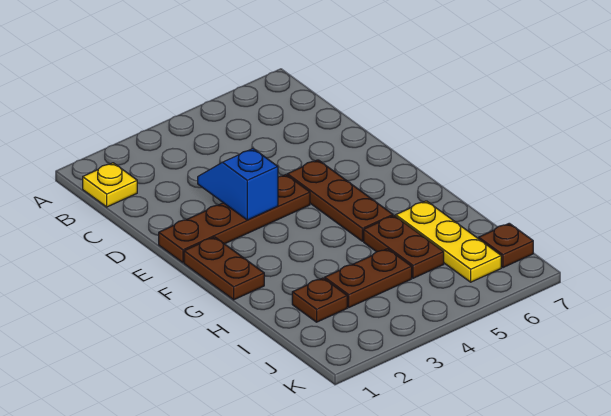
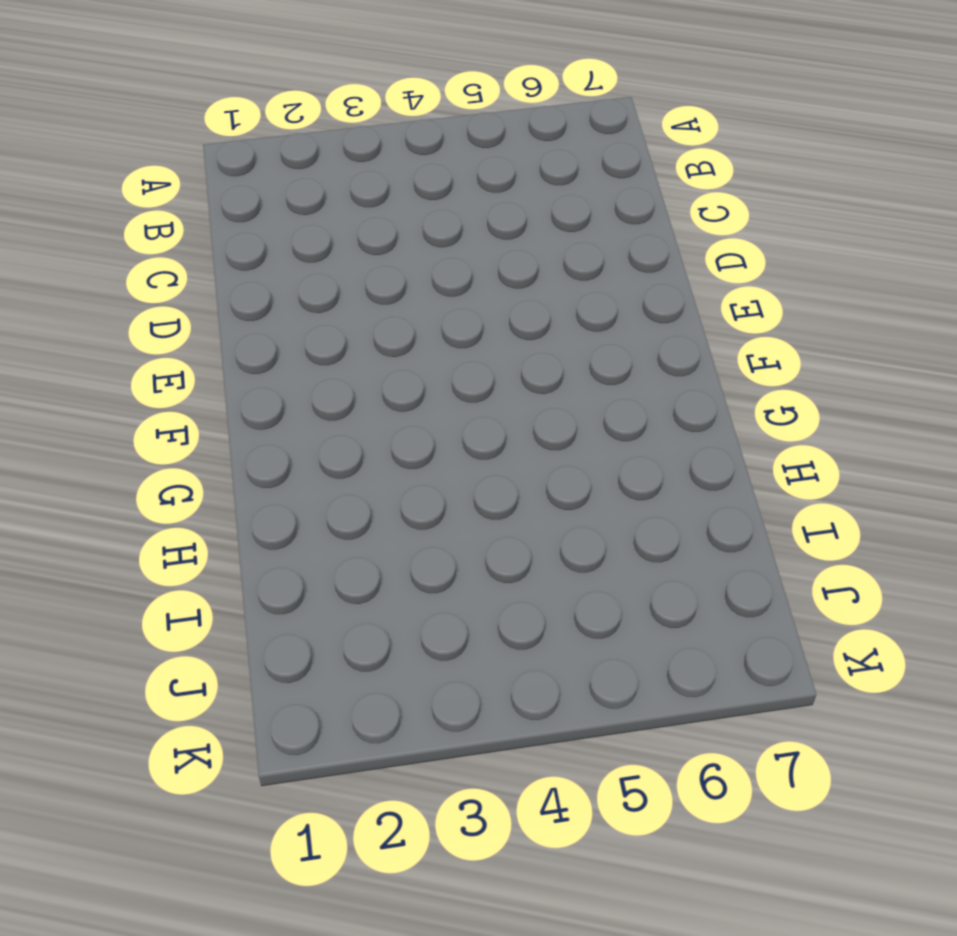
none -> yellow 1x1 plate [83,163,137,207]
none -> brown 1x4 plate [159,175,310,263]

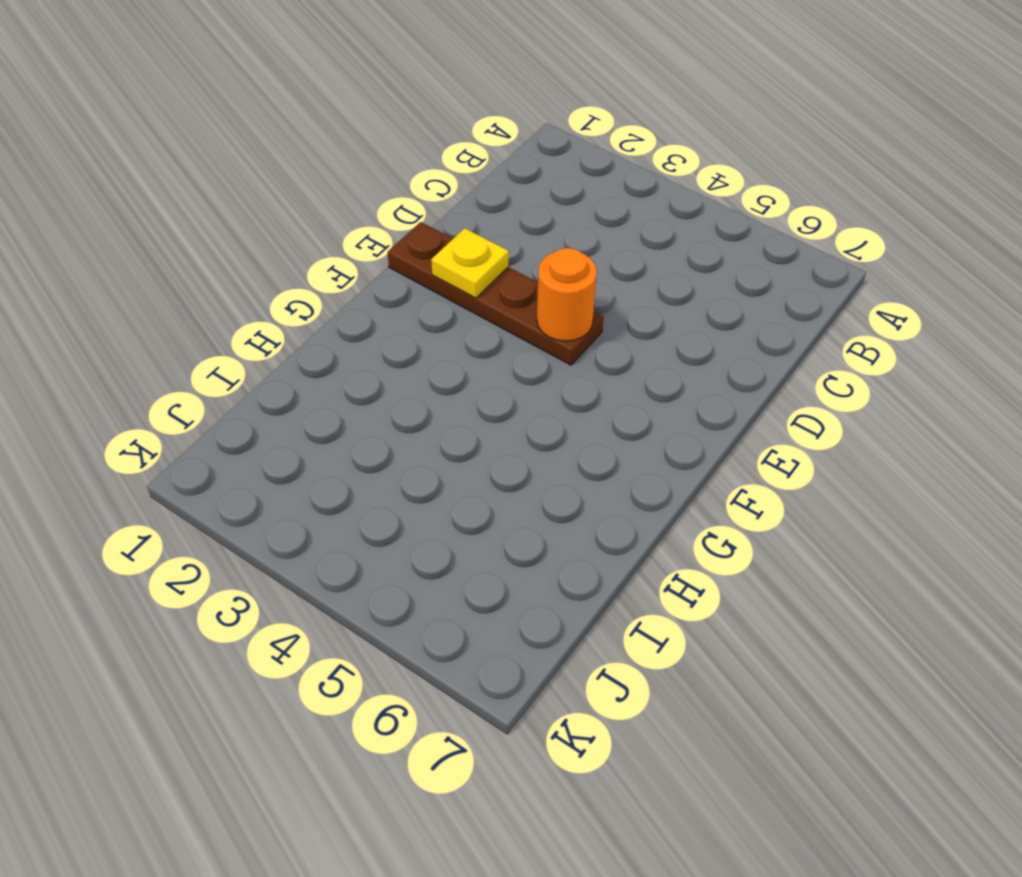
yellow 1x1 plate [431,228,509,298] -> yellow 1x1 plate moved to [83,163,137,207]
orange 1x1 round brick [537,248,597,341] -> none
none -> brown 1x3 plate [287,160,393,241]
none -> brown 1x2 plate [184,237,264,300]

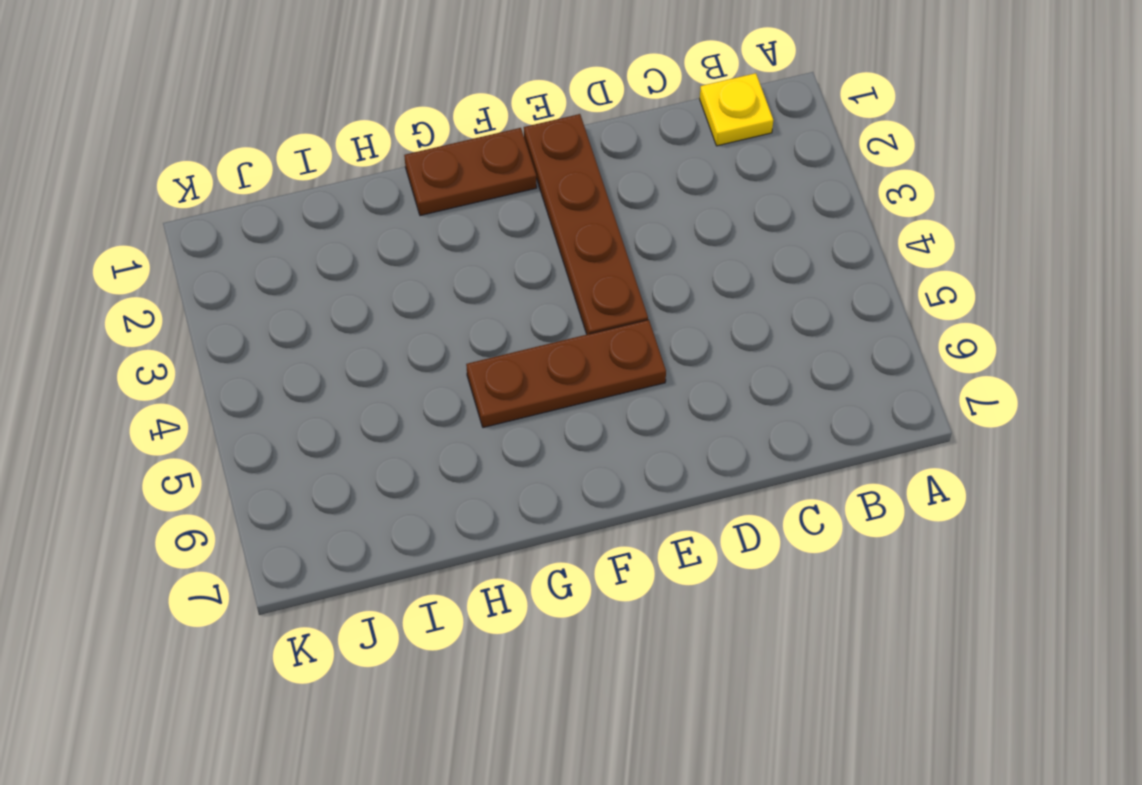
none -> brown 1x2 plate [364,216,444,278]
none -> yellow 1x3 plate [396,201,501,282]

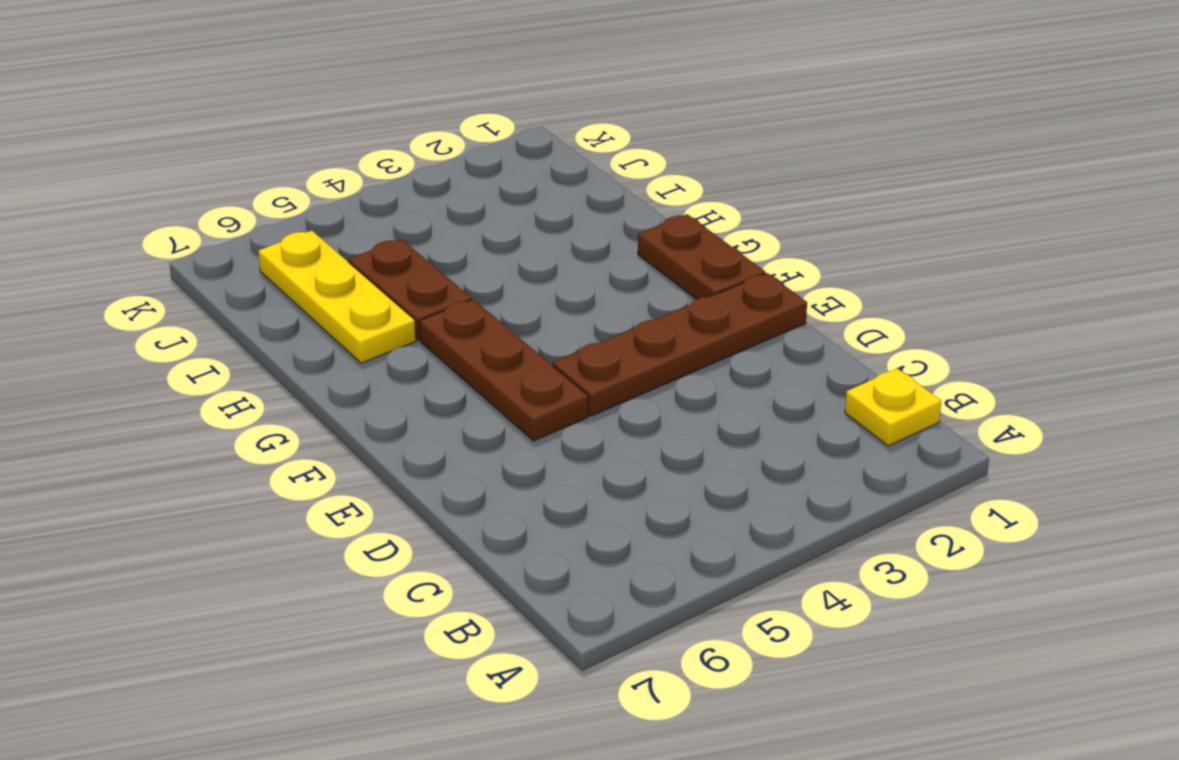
none -> brown 1x1 plate [292,278,347,322]
none -> brown 1x2 plate [325,249,412,307]

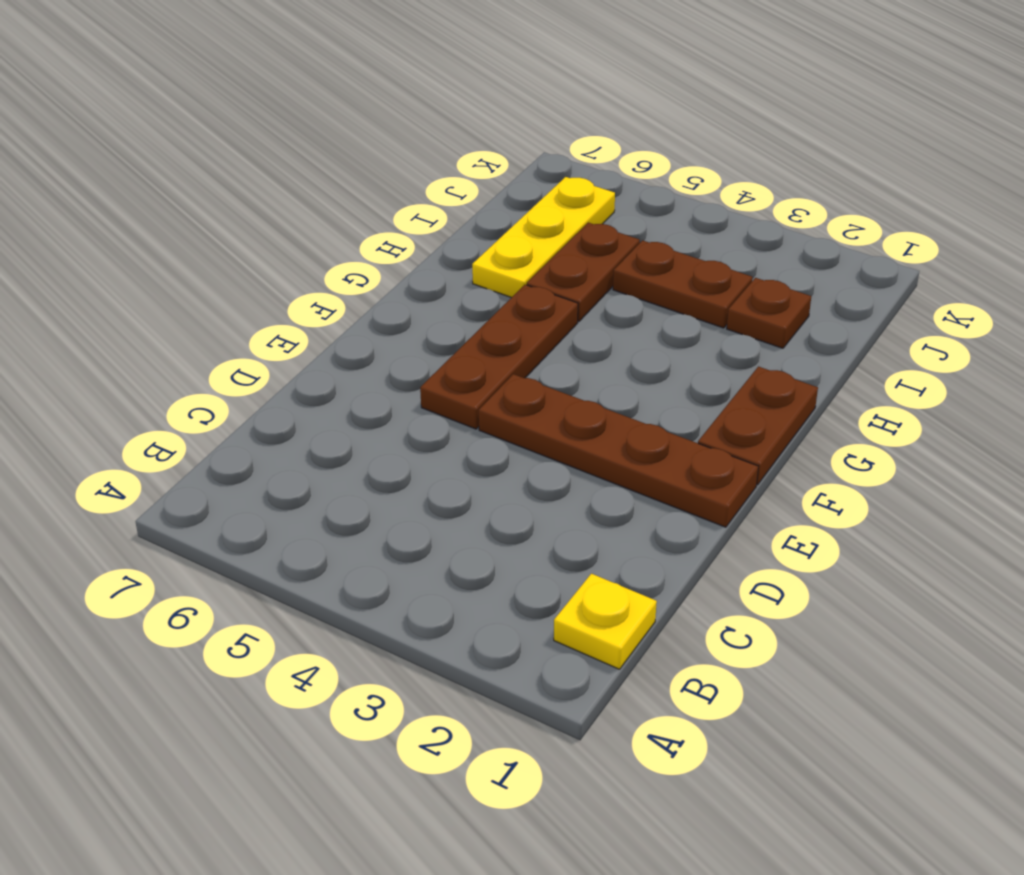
none -> brown 1x1 plate [479,223,533,268]
none -> blue 1x2 slope [198,149,278,220]

